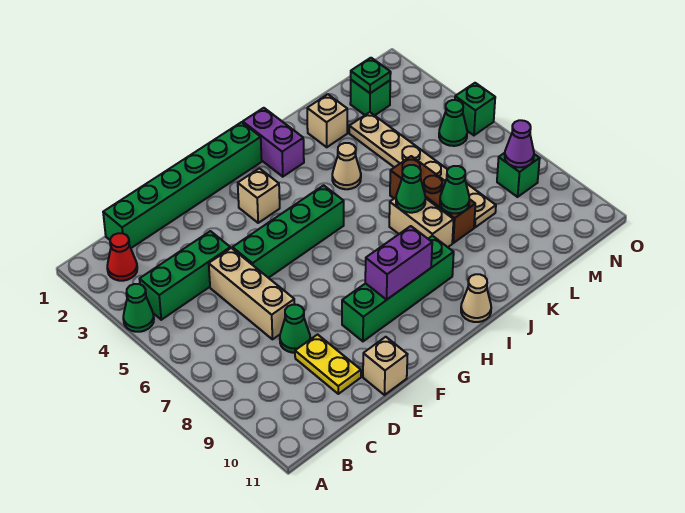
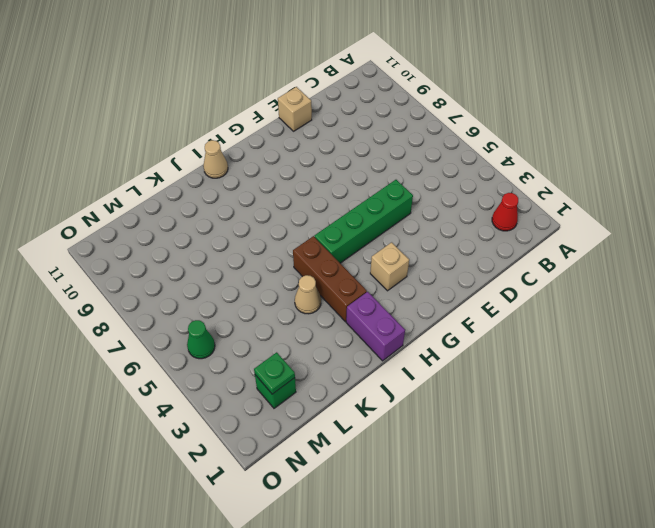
brown 1x3 brick [293,236,367,322] -> brown 1x3 brick moved to [390,156,475,243]
none -> green 1x1 cone [123,284,154,332]
none -> green 1x3 brick [140,231,230,320]
none -> green 1x6 brick [103,122,262,248]

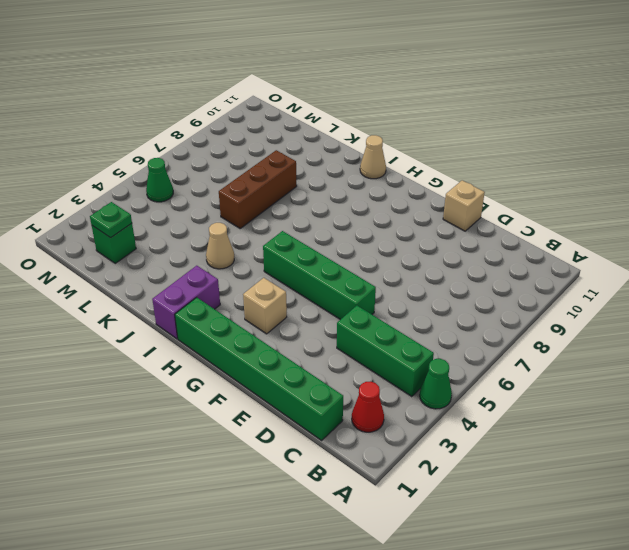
none -> tan 1x3 brick [209,248,295,339]
none -> green 1x1 cone [280,305,310,353]
none -> yellow 1x2 plate [295,335,361,394]

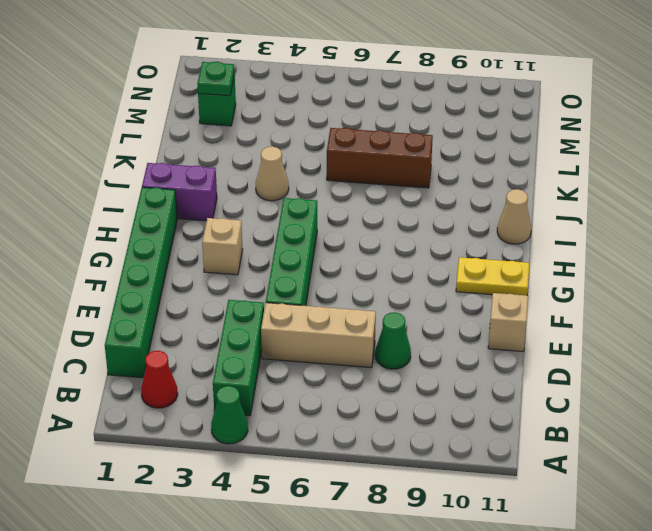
yellow 1x2 plate [456,257,529,295] -> yellow 1x2 plate moved to [295,335,361,394]
none -> green 1x4 brick [342,236,454,341]
none -> tan 1x2 brick [389,198,454,247]
none -> tan 1x1 brick [307,94,347,147]

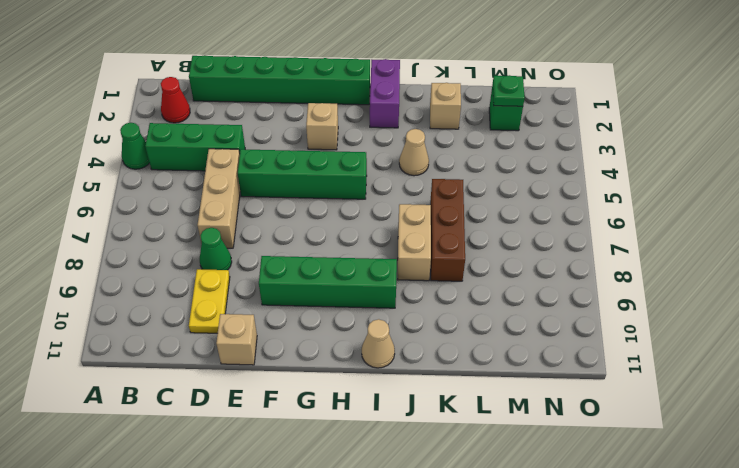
none -> tan 1x6 plate [349,112,496,227]
none -> green 1x1 cone [439,100,467,146]
none -> green 1x1 brick [497,153,540,197]

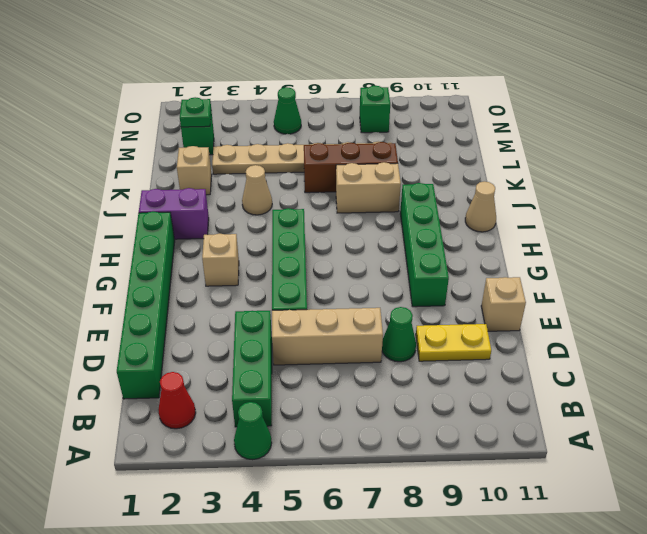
none -> green 1x1 brick [455,83,495,135]
none -> purple 1x2 brick [365,226,432,300]
none -> green 1x1 cone [396,165,425,213]

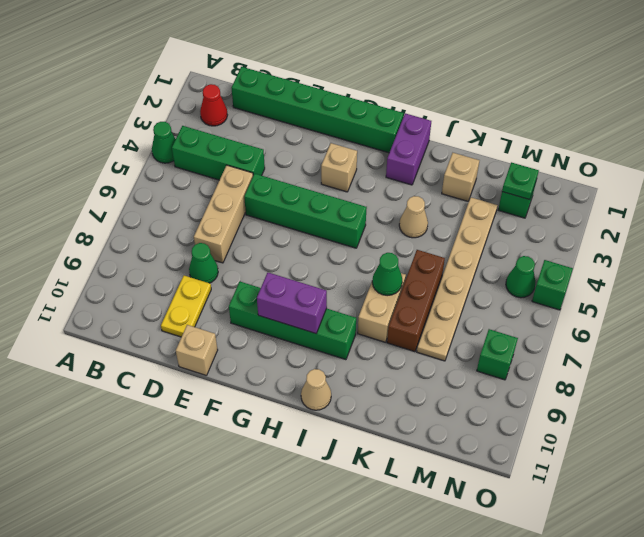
none -> green 1x1 cone [440,166,469,213]
none -> purple 1x1 cone [505,120,534,167]

